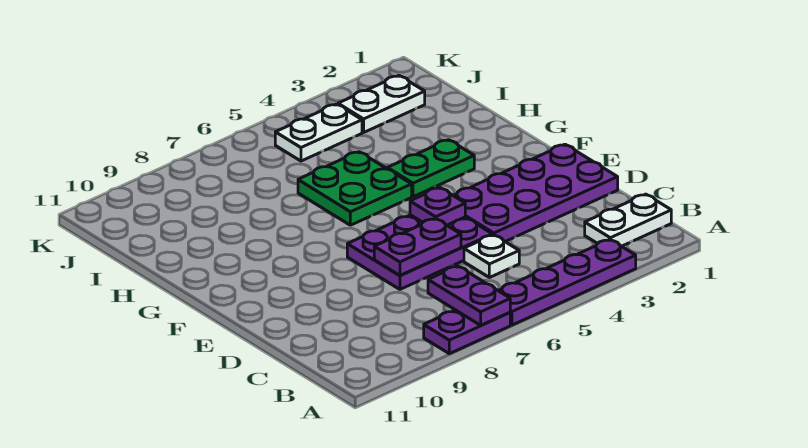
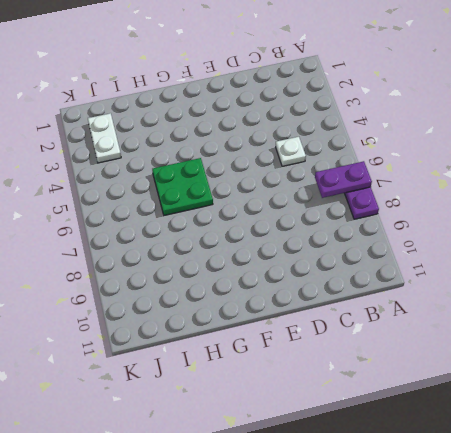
none -> purple 1x4 plate [498,240,636,325]
none -> white 1x2 plate [585,194,671,246]
none -> purple 2x4 plate [453,144,618,241]

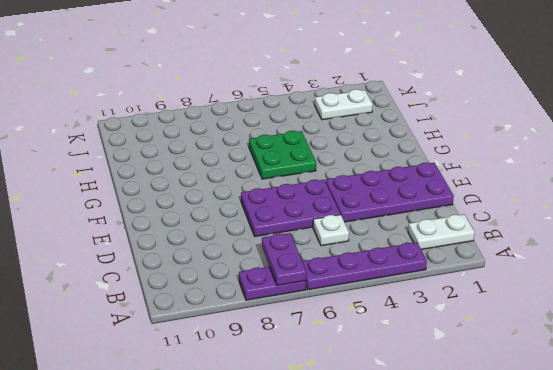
none -> green 1x2 plate [387,140,474,197]
none -> white 1x2 plate [275,104,362,161]
none -> purple 1x2 plate [374,218,461,276]

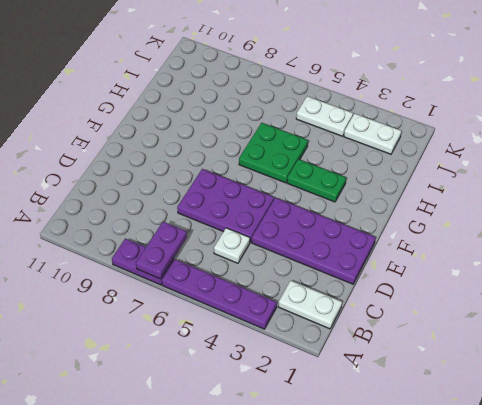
none -> purple 1x2 plate [374,218,461,276]
none -> purple 1x1 plate [410,188,465,225]

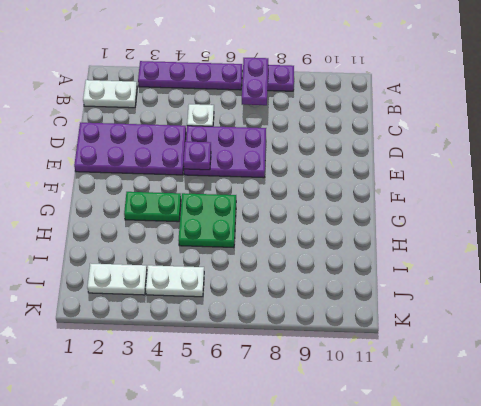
none -> purple 1x2 plate [374,218,461,276]

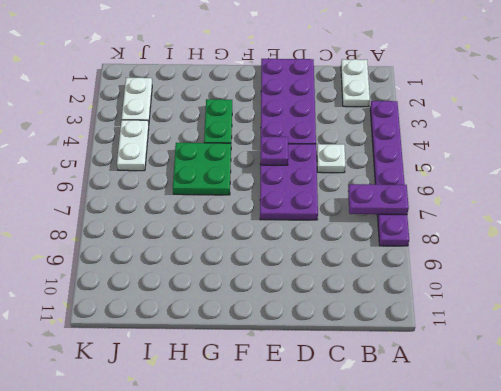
none -> purple 1x2 plate [374,218,461,276]

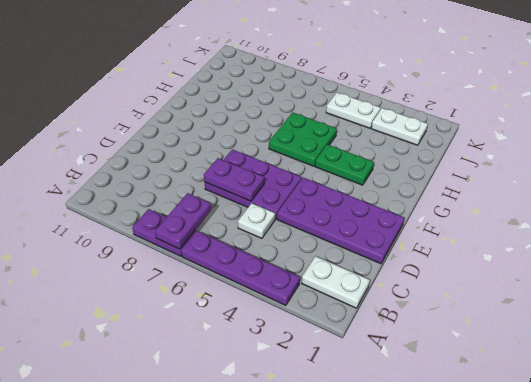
none -> purple 1x1 plate [410,188,465,225]

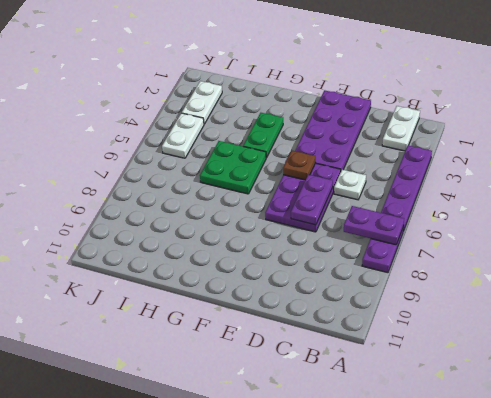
brown 1x1 plate [283,151,315,180] -> purple 1x1 plate [410,188,465,225]

